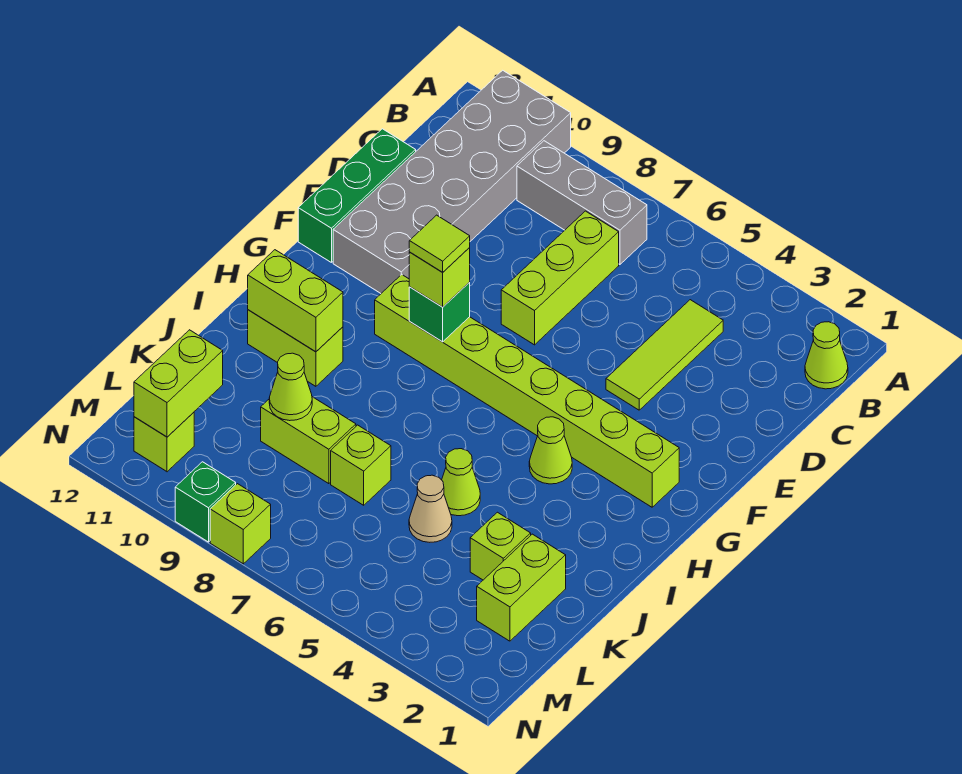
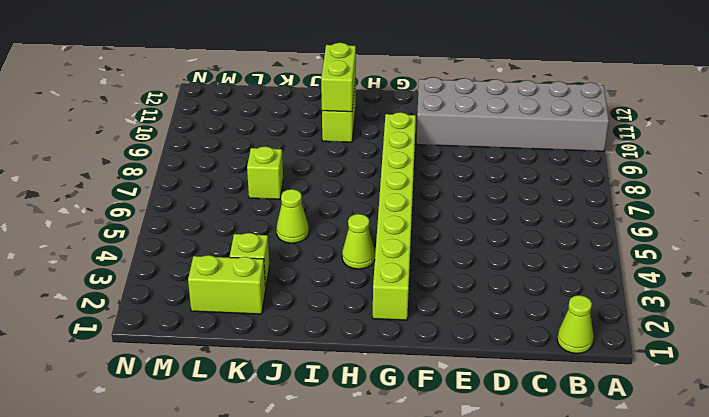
none -> grey 1x3 brick [517,141,647,265]
none -> lime 1x3 tile [606,300,723,410]
none -> lime 1x3 brick [501,211,619,345]

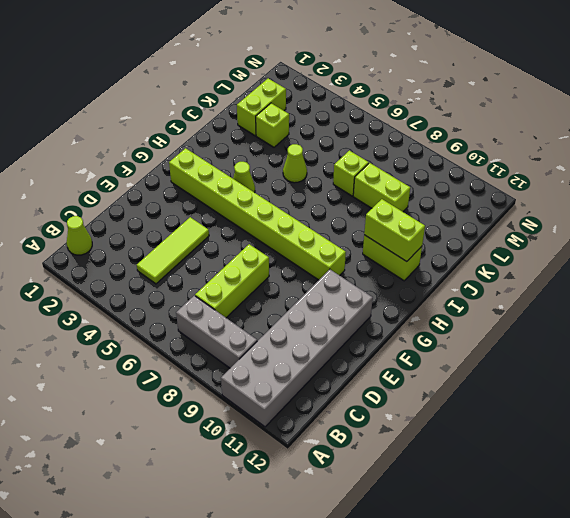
none -> green 1x3 brick [298,129,416,263]
none -> tan 1x1 cone [409,475,452,542]
none -> lime 1x1 brick [134,412,194,472]

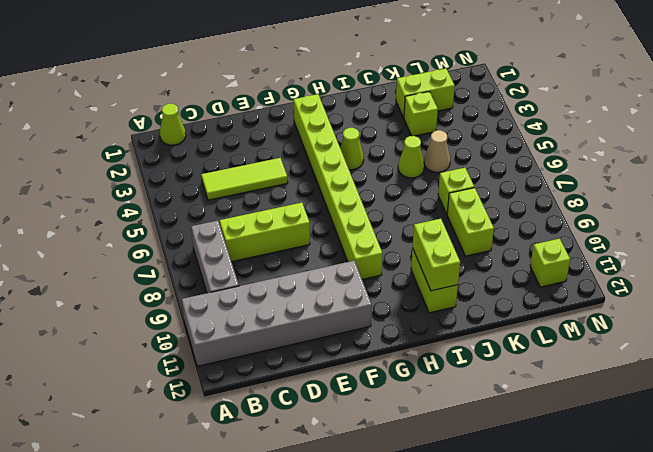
none -> green 1x3 brick [298,129,416,263]
none -> lime 1x1 brick [210,484,271,564]
none -> green 1x1 brick [175,462,236,542]

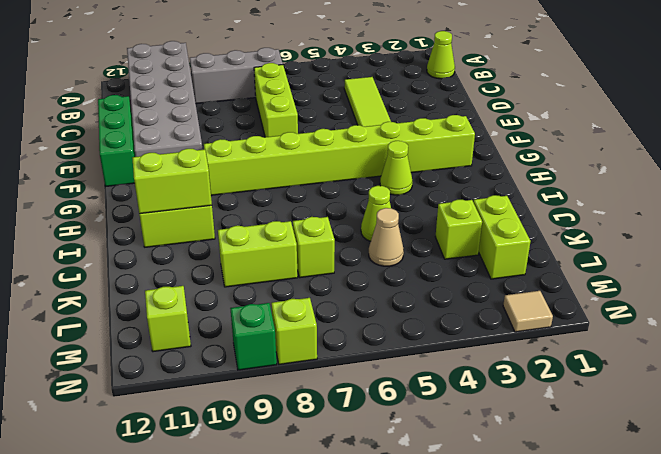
tan 1x1 tile [503,291,553,332] -> none
none -> green 1x1 brick [409,282,470,342]
none -> lime 1x1 cone [269,353,312,421]
none -> lime 1x2 brick [134,330,223,437]

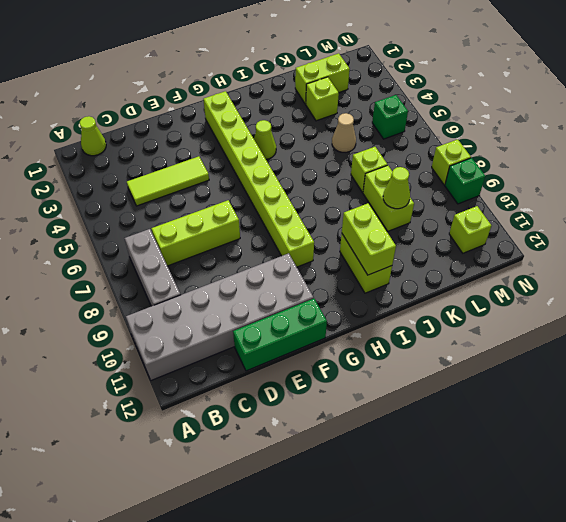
green 1x1 brick [372,95,408,139] -> green 1x1 brick moved to [409,282,470,342]
none -> lime 1x1 cone [442,449,480,516]
none -> lime 1x2 brick [134,330,223,437]
none -> lime 1x1 brick [409,248,470,307]

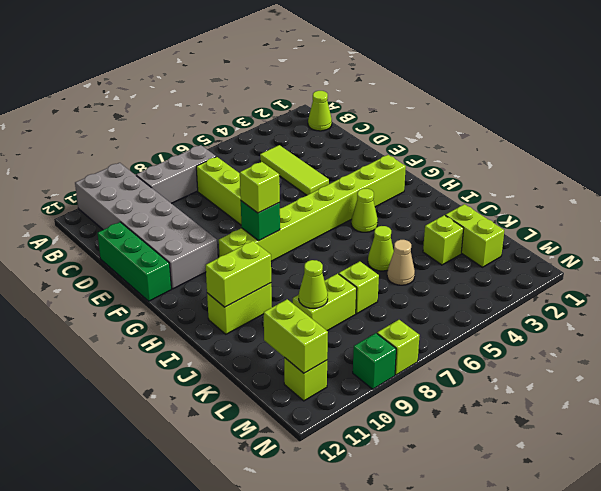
none -> lime 1x1 tile [409,215,470,272]

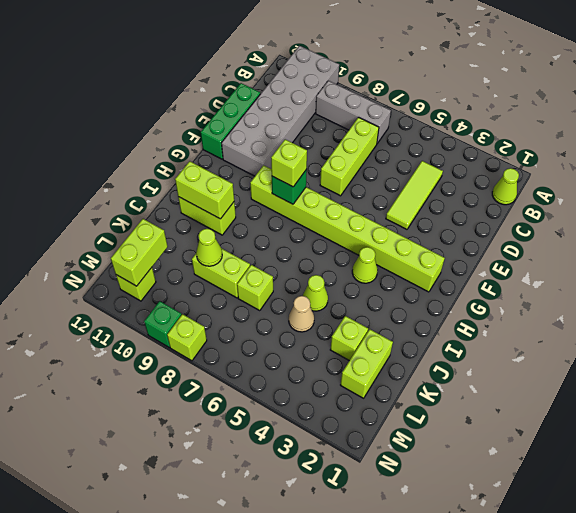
none -> lime 1x1 tile [409,215,470,272]

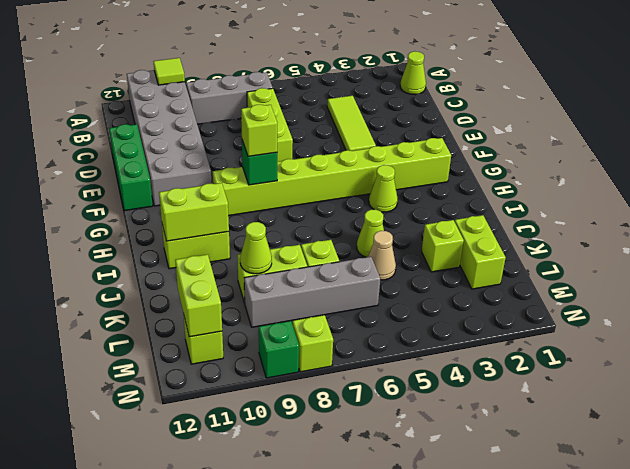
lime 1x1 tile [154,58,185,85] -> lime 1x1 tile moved to [409,215,470,272]
grey 1x4 brick [244,257,380,327] -> none

